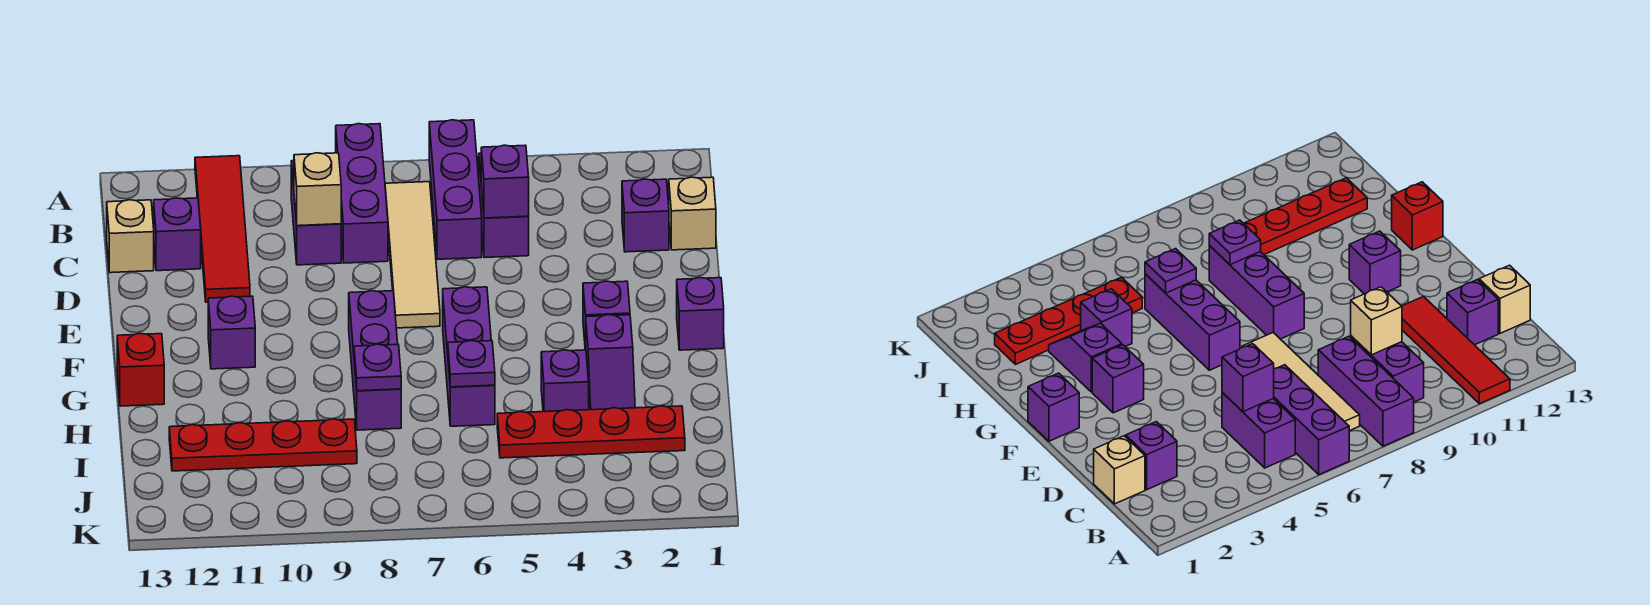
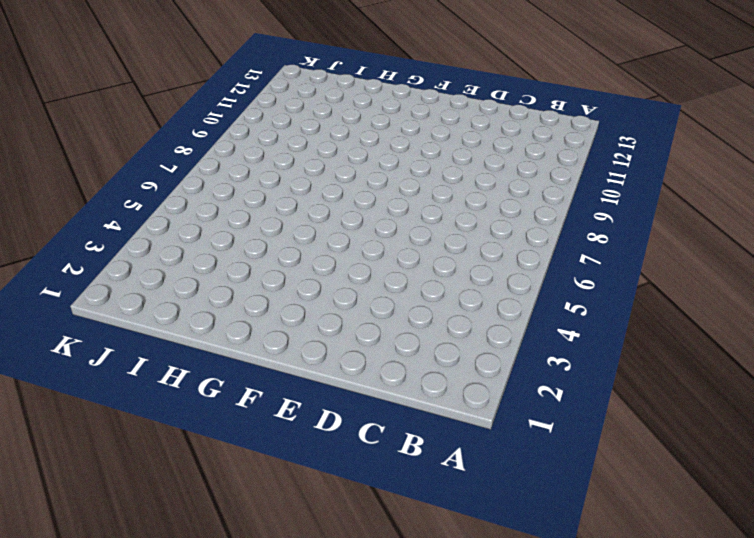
none -> purple 1x3 brick [429,120,482,259]
none -> purple 1x3 brick [336,124,388,263]
none -> red 1x4 tile [195,156,250,302]

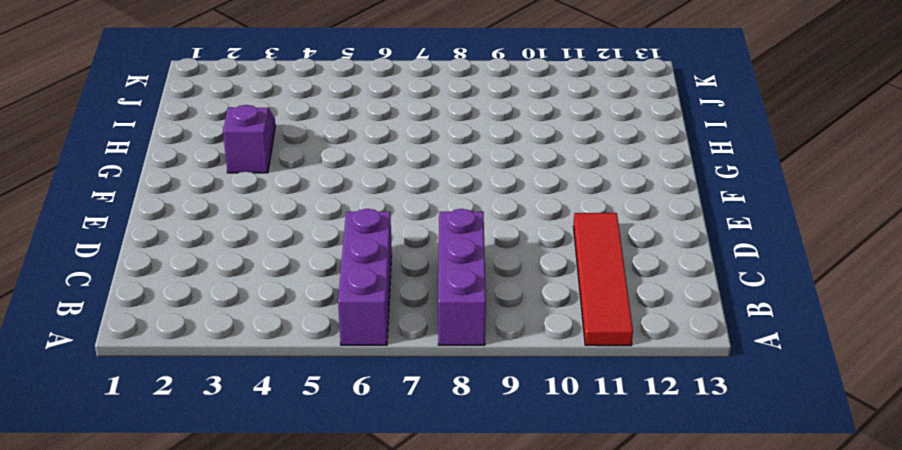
none -> purple 1x2 brick [479,153,529,258]
none -> tan 1x4 tile [385,182,440,328]
none -> purple 1x2 brick [291,161,341,265]

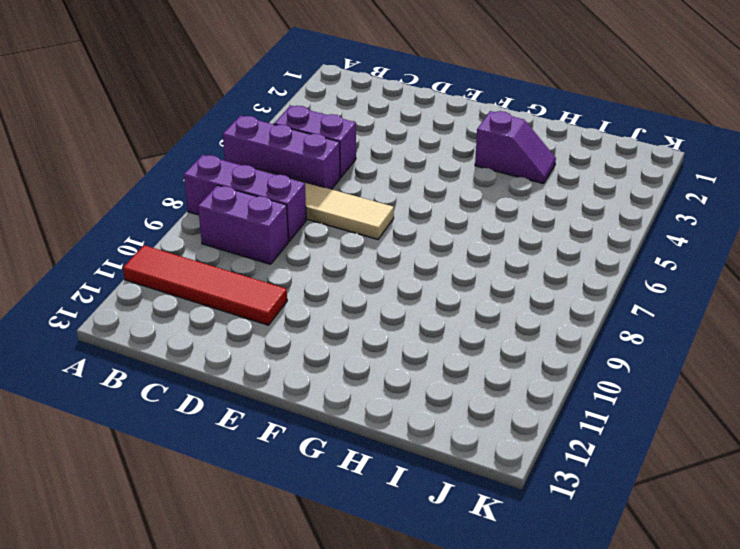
none -> tan 1x1 brick [669,177,716,250]
none -> purple 1x1 brick [622,179,669,252]
none -> purple 1x1 brick [154,198,201,271]

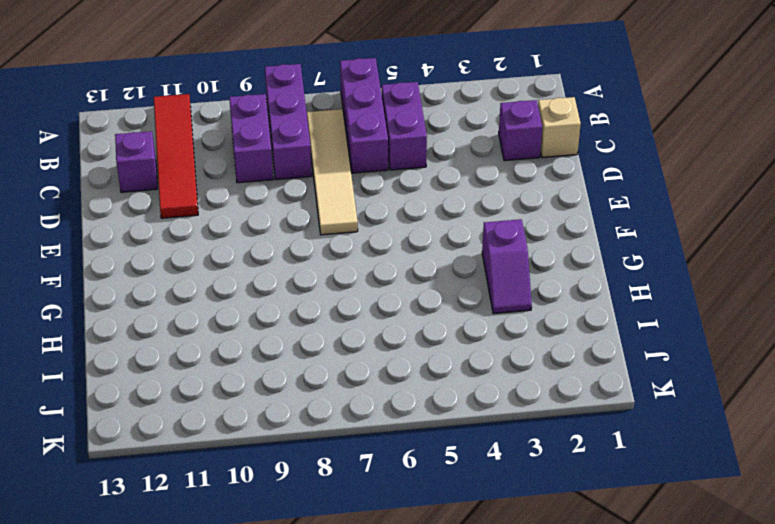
none -> tan 1x1 brick [107,200,154,273]
none -> purple 1x1 brick [677,277,724,350]
none -> purple 1x1 brick [583,281,630,350]

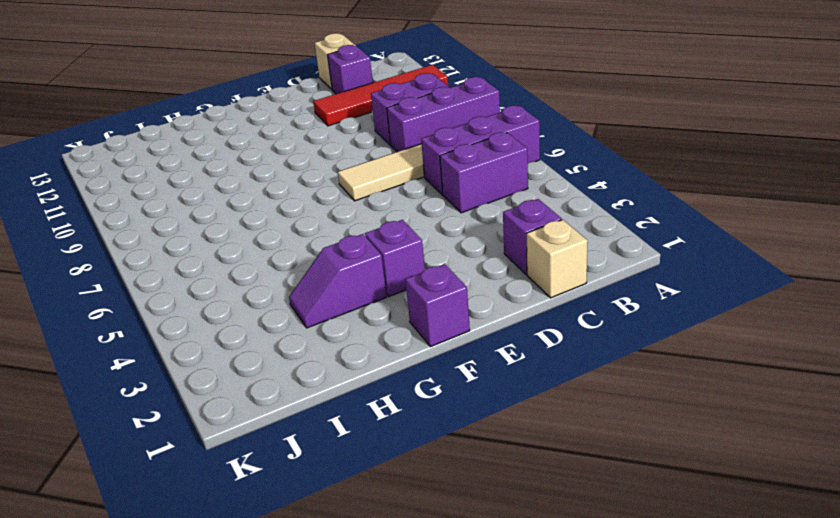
none -> purple 1x3 brick [443,287,495,426]
none -> purple 1x3 brick [349,291,401,430]
none -> purple 1x1 brick [208,296,255,369]

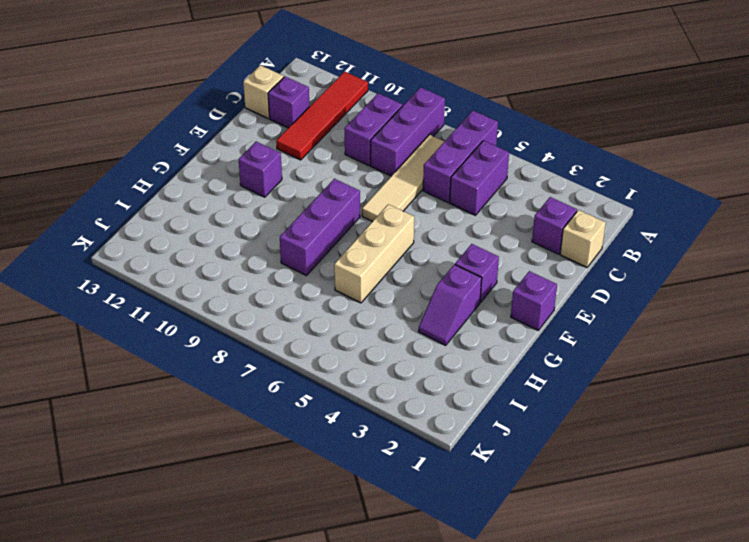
tan 1x3 brick [334,204,414,303] -> purple 1x3 brick [443,287,495,426]
none -> red 1x1 brick [117,333,164,406]
none -> purple 1x1 brick [541,350,589,412]
none -> red 1x4 plate [497,406,685,458]

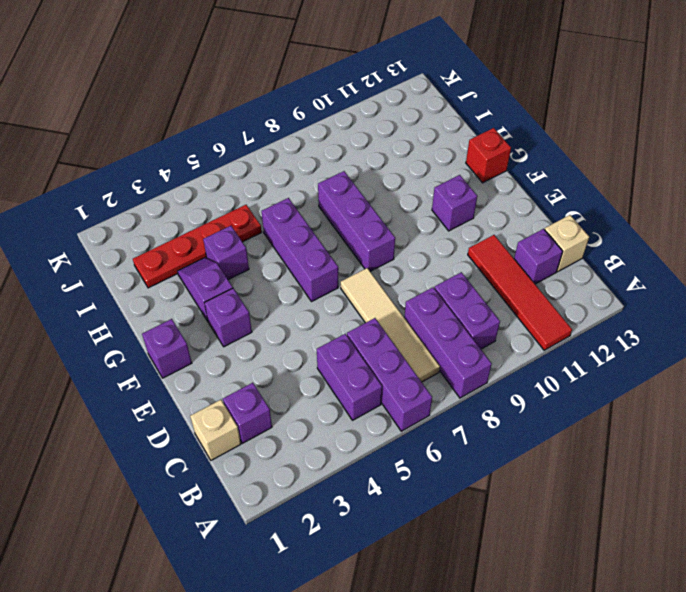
none -> red 1x4 plate [169,419,357,471]
none -> purple 1x1 brick [481,145,529,218]
none -> tan 1x1 brick [294,153,341,226]

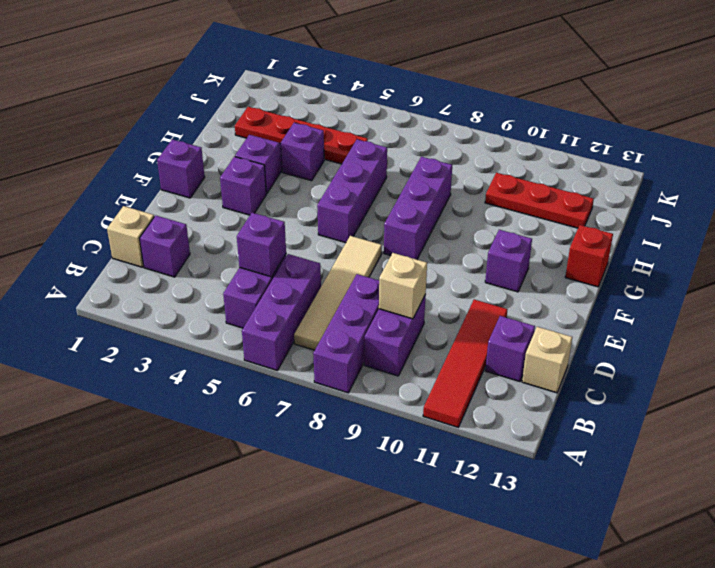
red 1x3 plate [485,173,594,228] -> red 1x4 plate [169,419,357,471]
none -> purple 1x1 plate [448,341,495,387]
none -> purple 1x1 plate [354,344,401,391]

